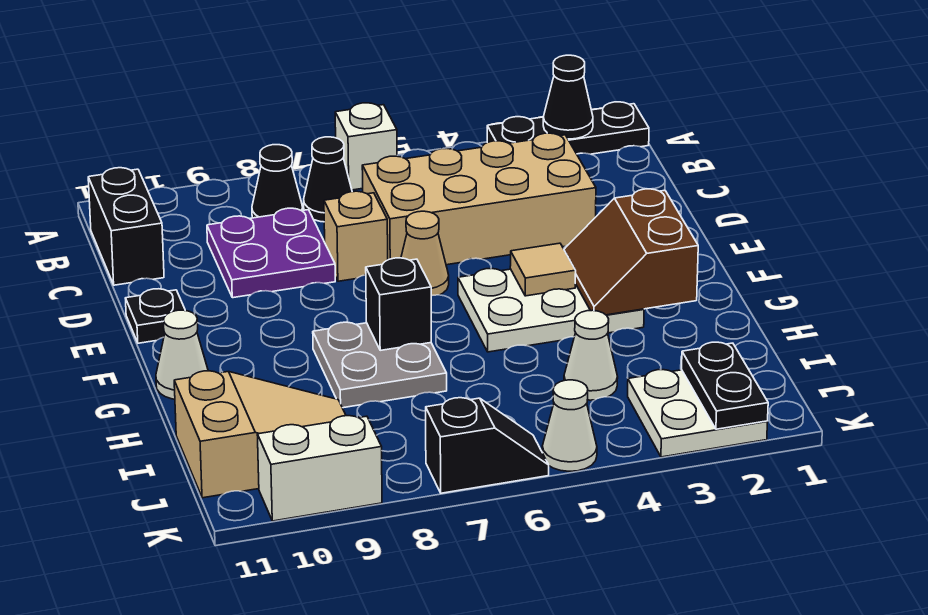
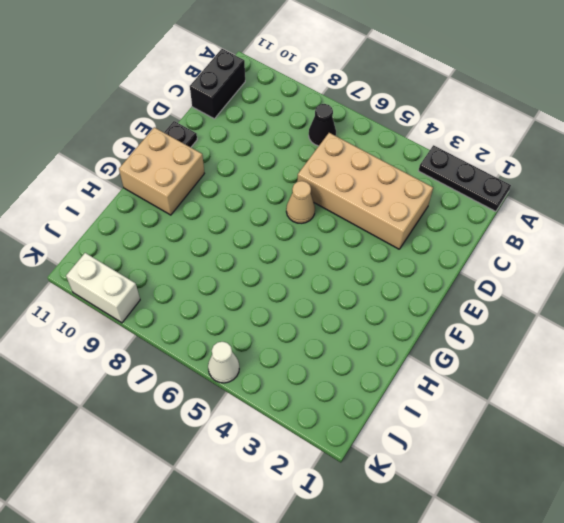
tan 2x2 brick [119,127,204,215] -> white 1x1 cone [156,310,208,399]
none -> white 1x1 brick [335,103,397,190]
none -> black 1x1 cone [252,145,303,218]
none -> purple 2x2 plate [207,208,335,298]

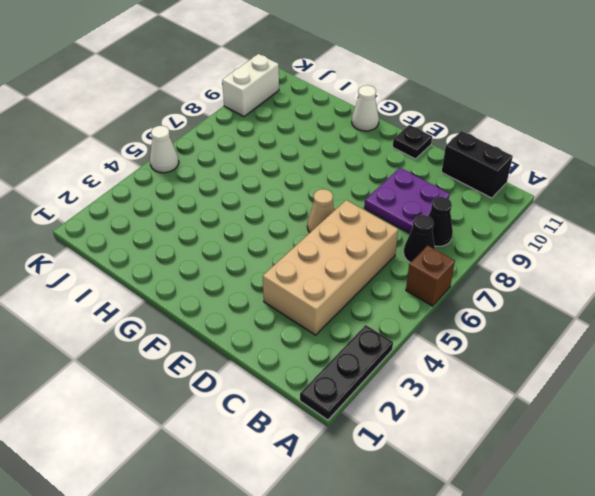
brown 1x1 brick [406,245,455,306] -> white 1x1 brick [335,103,397,190]
none -> tan 1x1 brick [324,191,388,281]
none -> white 2x3 plate [458,268,644,352]
none -> grey 2x2 plate [313,322,447,408]

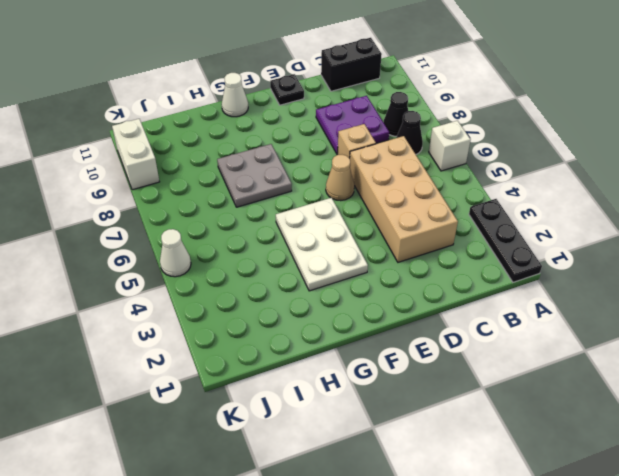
none -> white 1x1 cone [564,310,618,400]
none -> tan 2x3 slope [174,371,346,498]
none -> white 2x2 plate [628,370,767,457]

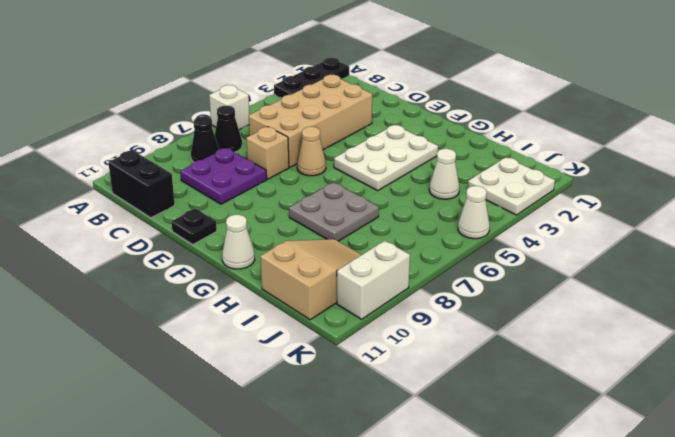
none -> black 1x2 slope [426,398,549,493]
none -> black 1x1 cone [543,55,593,139]
none -> brown 2x2 slope [564,189,698,315]

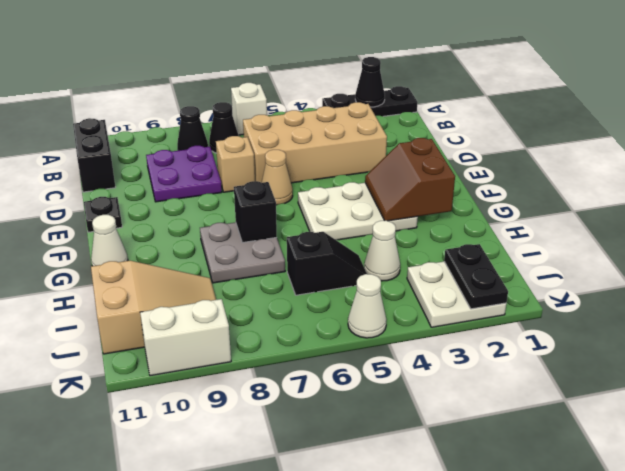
black 1x2 slope [287,232,367,295] -> black 1x2 slope moved to [426,398,549,493]
none -> tan 1x1 tile [510,243,576,296]

